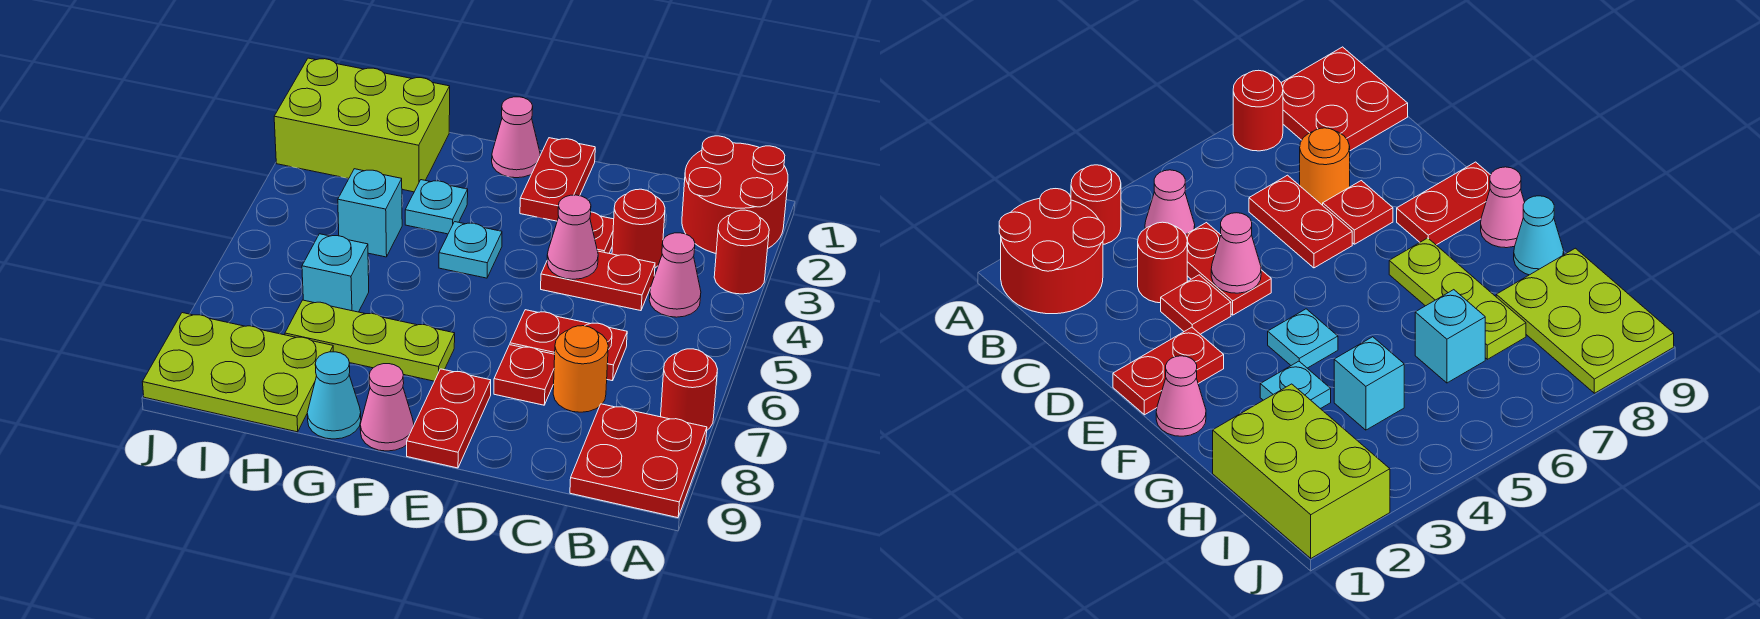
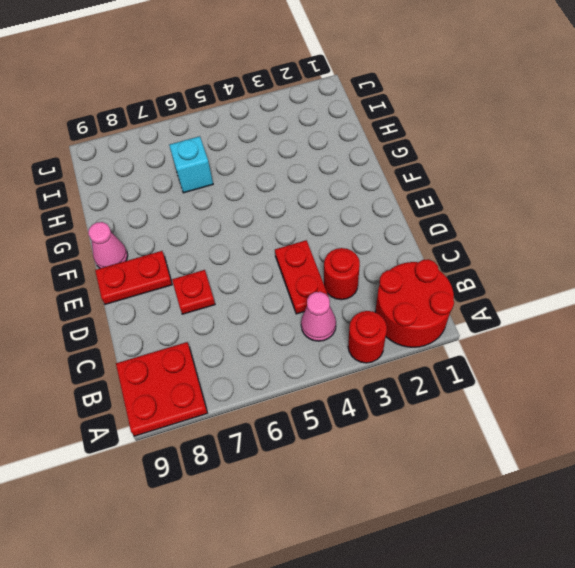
none -> red 1x1 round brick [661,349,717,430]
none -> red 1x2 plate [510,310,627,381]
none -> orange 1x1 round brick [553,326,608,412]

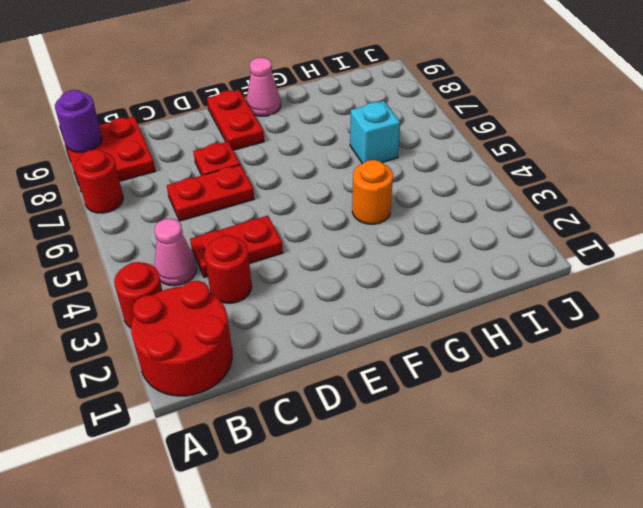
purple 1x1 round brick [55,90,102,152] -> none
orange 1x1 round brick [352,160,393,224] -> orange 1x1 round brick moved to [553,326,608,412]
none -> red 1x1 plate [590,212,614,253]
none -> red 1x2 plate [520,138,595,221]
none -> pink 1x1 cone [492,97,540,178]

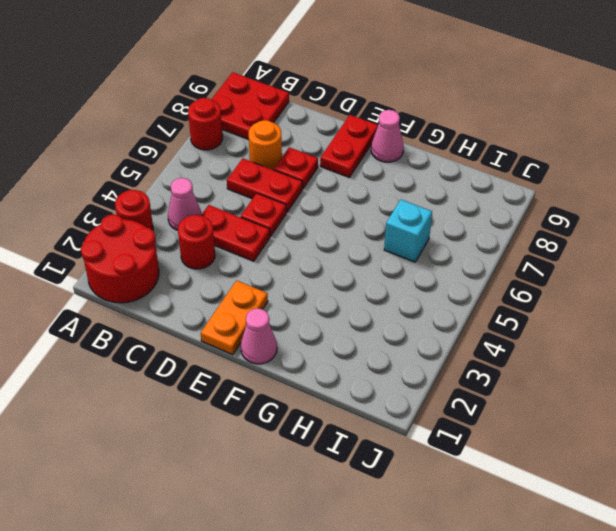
red 1x1 plate [241,193,286,236] -> red 1x1 plate moved to [590,212,614,253]
orange 1x2 plate [201,280,268,355] -> red 1x2 plate [520,138,595,221]
none -> cyan 1x1 plate [439,222,502,278]
none -> lime 1x3 plate [285,300,455,381]
none -> cyan 1x1 plate [405,180,468,234]

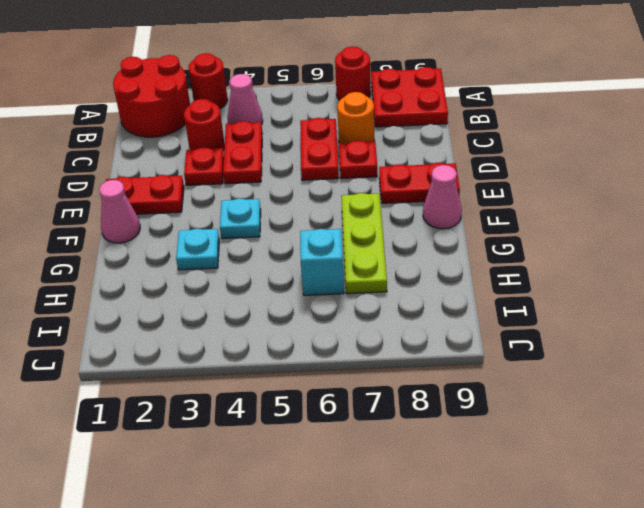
none -> cyan 1x1 cone [307,352,361,439]
none -> lime 2x3 brick [274,58,450,192]
none -> cyan 1x1 brick [338,169,402,257]

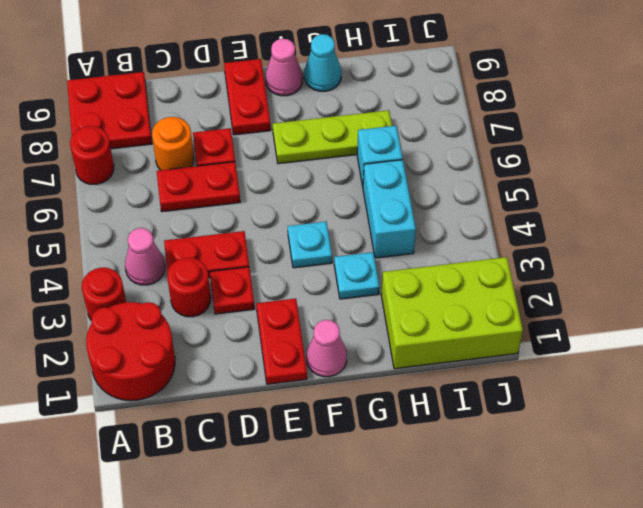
cyan 1x2 brick [363,160,416,258] -> cyan 1x1 brick [338,169,402,257]
none -> lime 2x3 plate [142,313,333,432]
none -> pink 1x1 cone [547,195,598,279]

